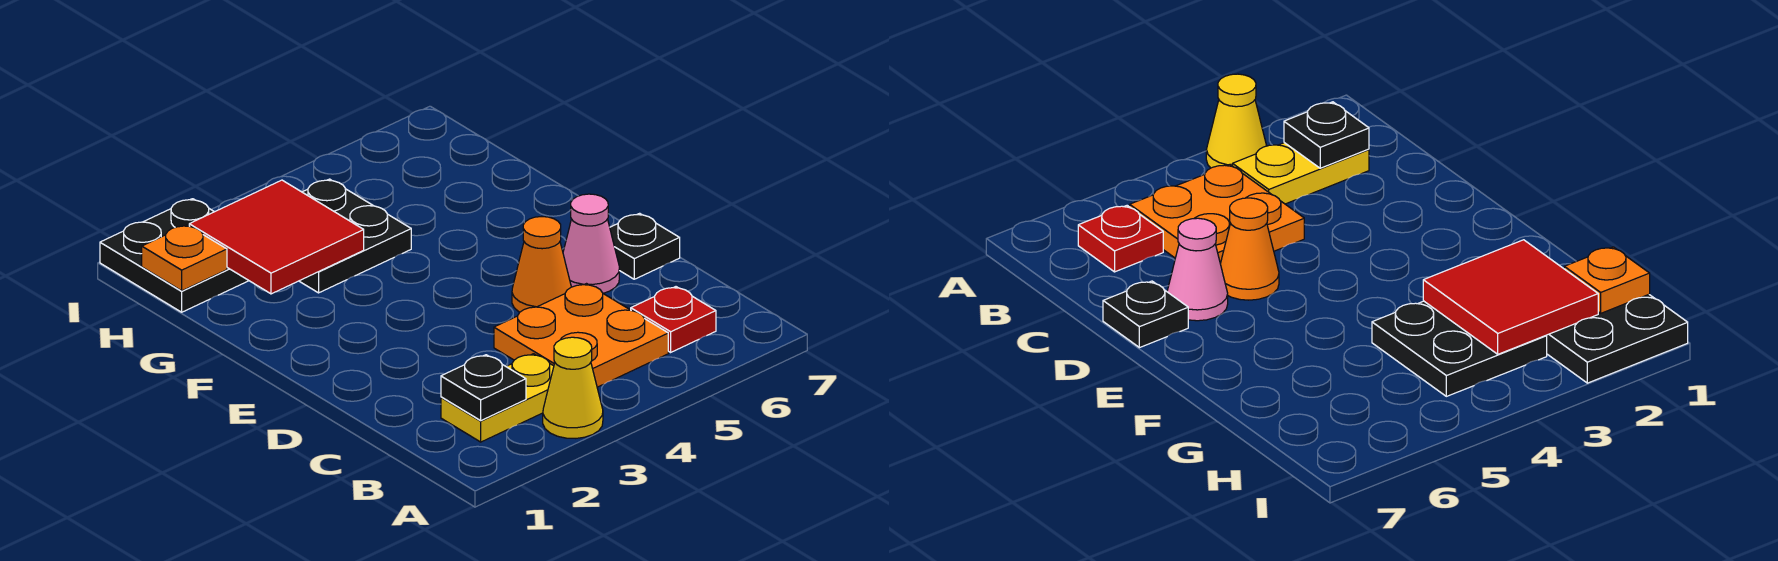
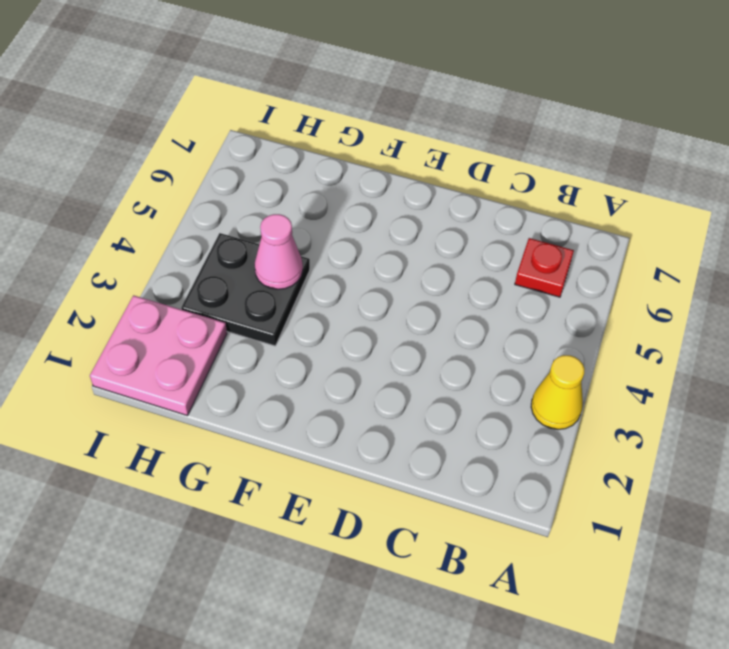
pink 1x1 cone [255,214,303,289] -> pink 1x1 cone moved to [563,194,619,293]
pink 2x2 plate [90,295,227,416] -> black 2x2 plate [100,199,249,312]
none -> yellow 1x2 plate [441,354,554,442]
none -> orange 2x2 plate [494,284,668,387]
none -> orange 1x1 cone [512,217,571,312]

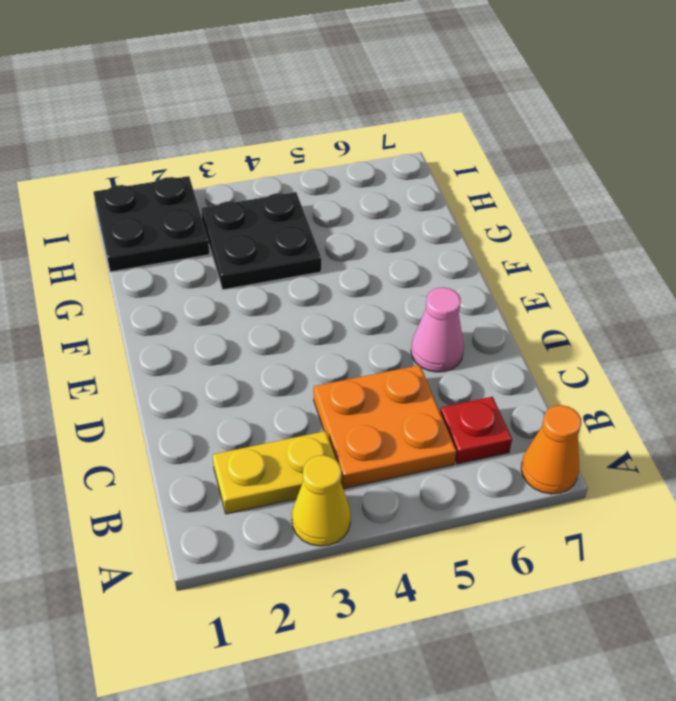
orange 1x1 cone [521,405,581,494] -> orange 1x1 cone moved to [512,217,571,312]
none -> black 1x1 plate [610,213,680,279]
none -> black 1x1 plate [441,355,526,420]
none -> red 2x2 tile [189,180,364,294]

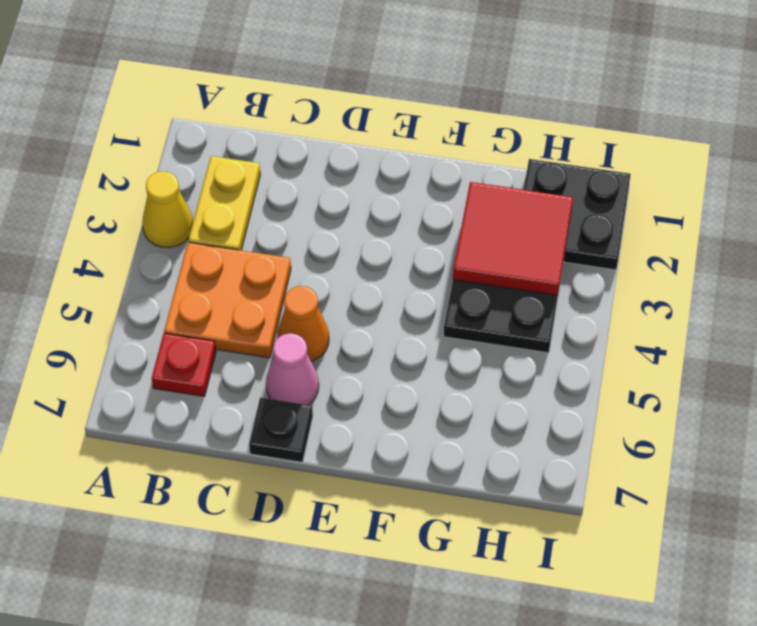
none -> black 1x1 plate [441,355,526,420]
none -> orange 1x1 plate [142,225,227,291]

